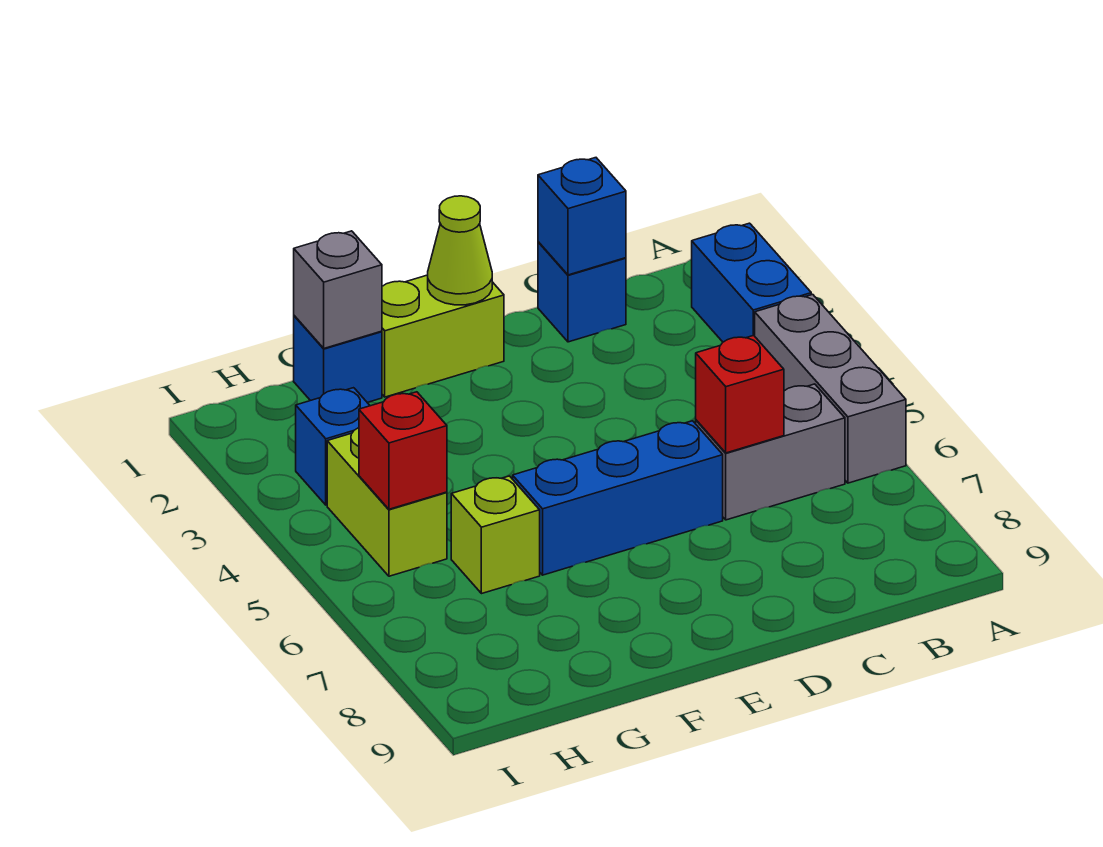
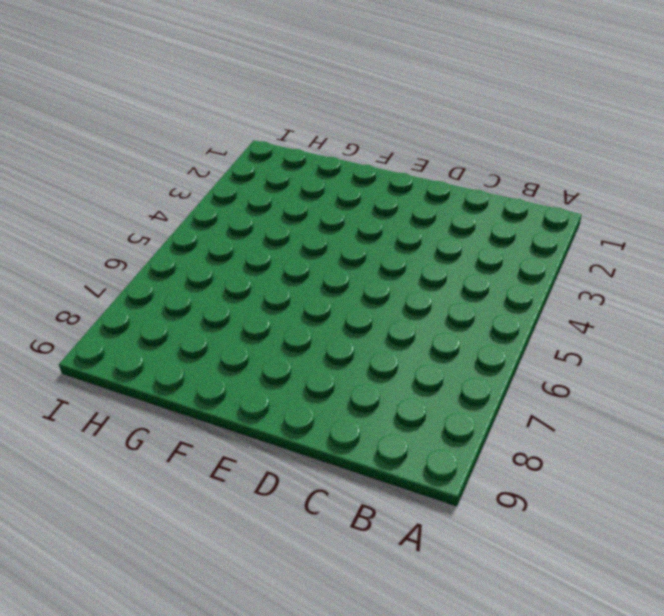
none -> blue 1x2 brick [692,223,811,342]
none -> grey 1x3 brick [755,294,906,483]
none -> grey 1x2 brick [696,384,845,520]

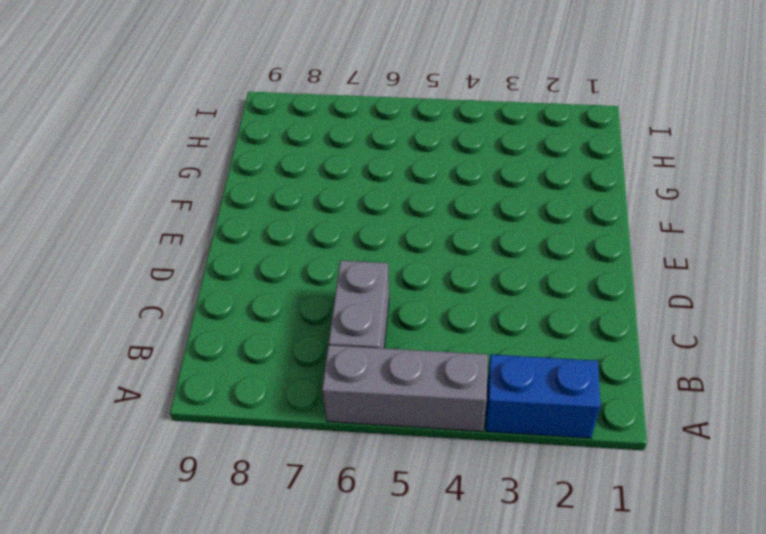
none -> blue 1x1 brick [538,242,626,342]
none -> blue 1x3 brick [513,421,723,575]
none -> lime 1x2 brick [382,275,504,397]

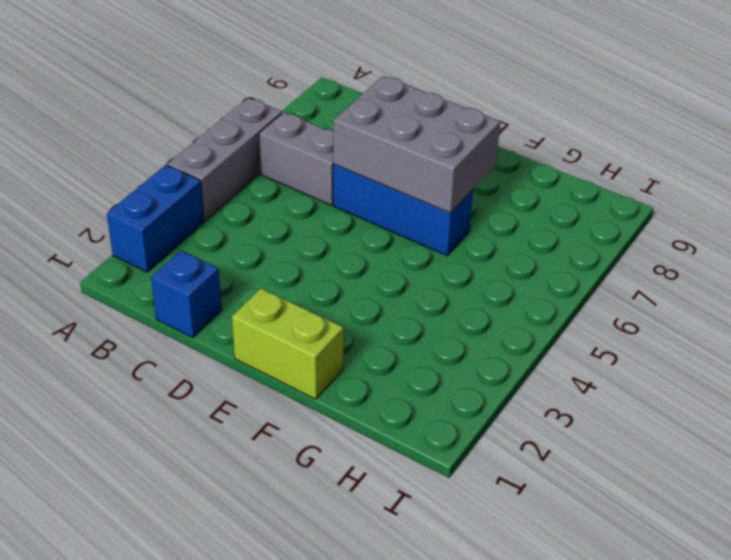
grey 2x3 brick [333,76,500,213] -> none
none -> blue 1x1 brick [294,316,382,403]
none -> lime 1x1 brick [451,476,540,594]
none -> blue 1x1 brick [296,388,370,505]

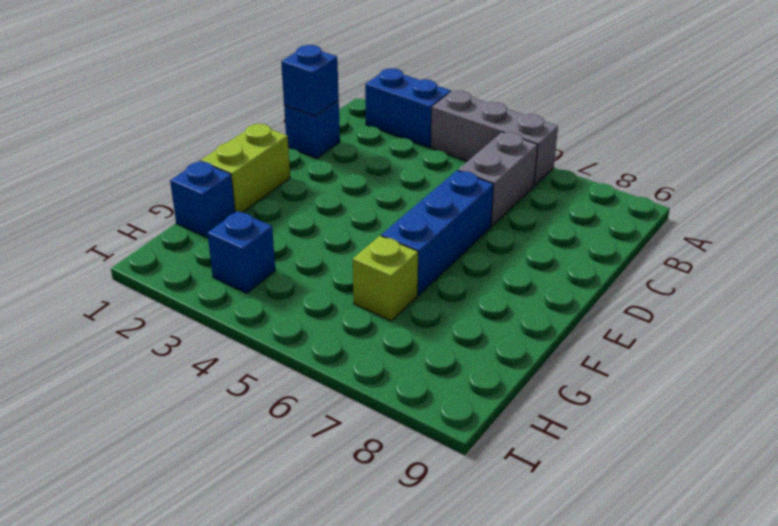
none -> lime 1x2 brick [327,428,447,576]
none -> red 1x1 brick [696,335,784,453]
none -> lime 1x1 cone [428,196,492,305]

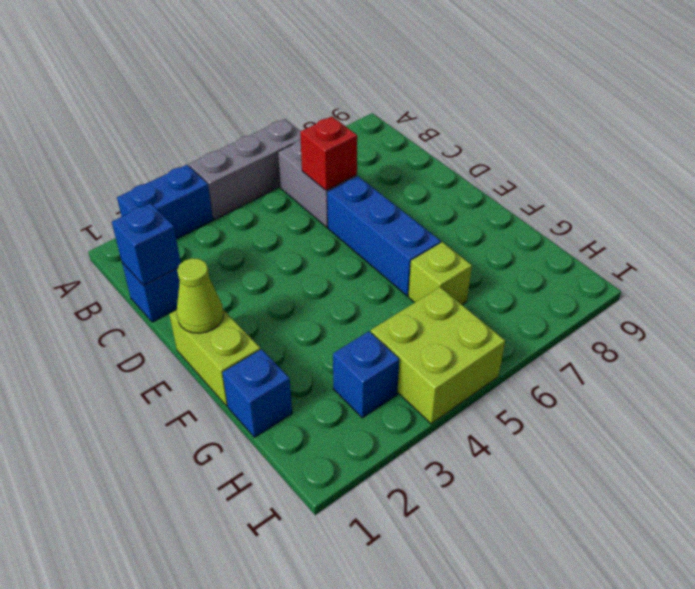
lime 2x2 brick [371,287,505,424] -> lime 1x2 brick [327,428,447,576]
none -> grey 1x1 brick [294,231,382,348]
none -> red 1x1 brick [359,392,447,509]

